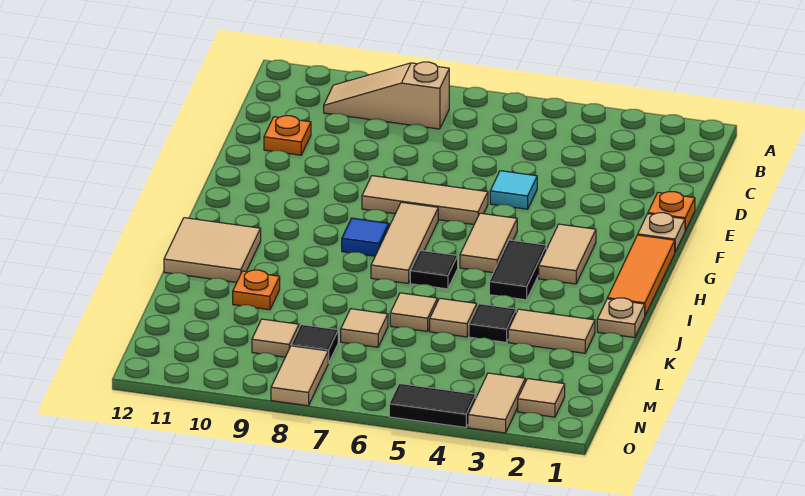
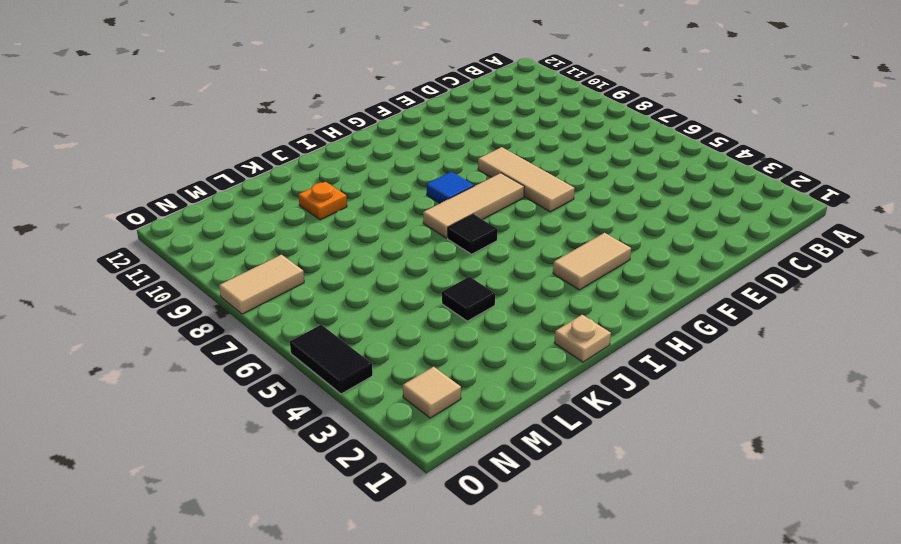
none -> tan 1x3 slope [324,62,449,129]
none -> orange 1x1 plate [264,116,311,155]
none -> orange 1x1 plate [648,192,695,231]

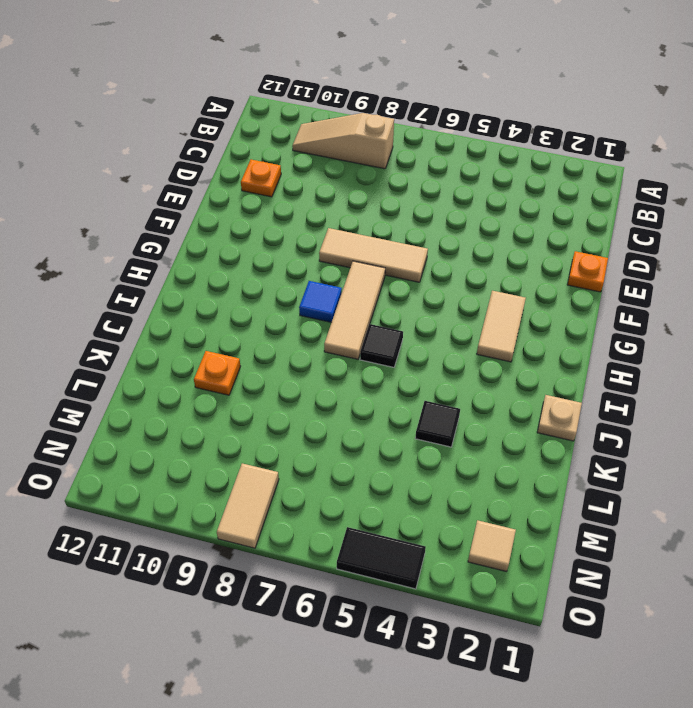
none -> cyan 1x1 tile [490,171,537,209]
none -> tan 1x1 plate [638,213,685,252]
none -> orange 1x3 tile [607,235,675,315]

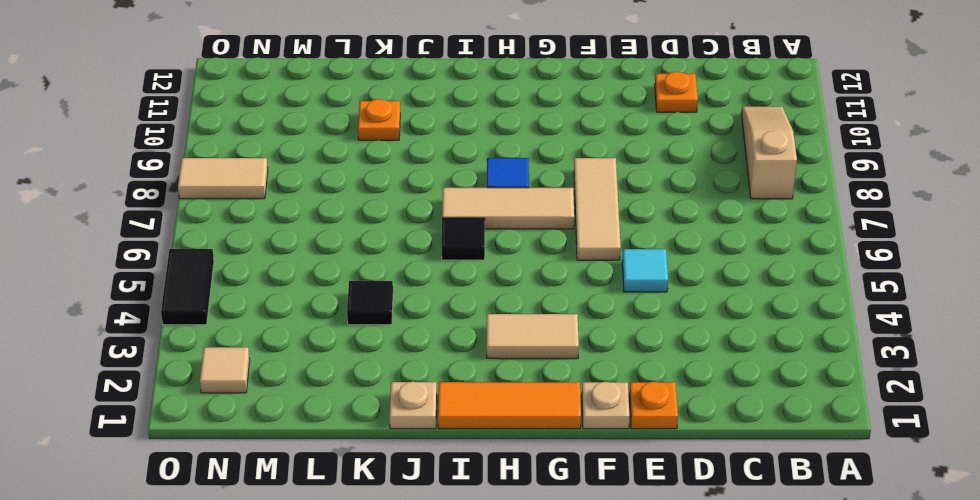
none -> tan 1x2 tile [460,213,517,273]
none -> black 1x2 tile [489,240,546,300]
none -> tan 2x2 tile [164,218,261,282]

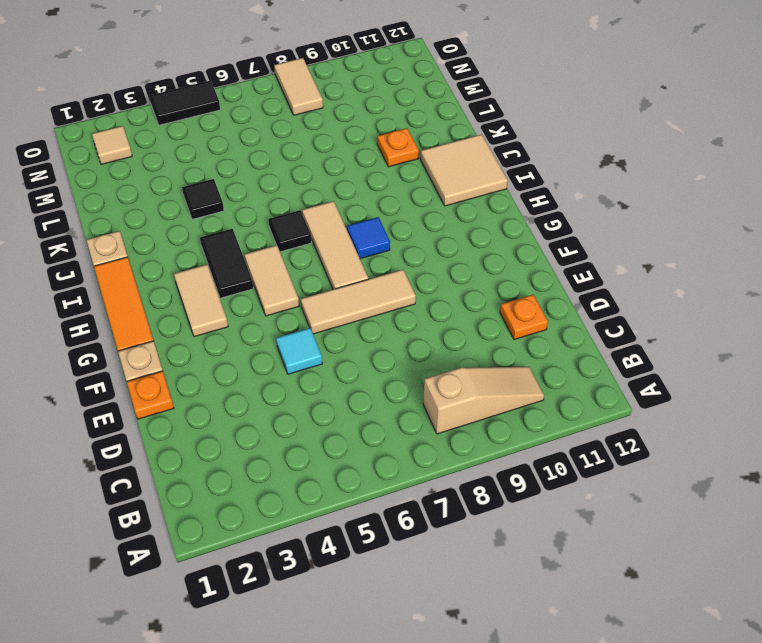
none -> tan 1x2 tile [508,309,595,353]
none -> tan 1x1 tile [430,298,477,337]
none -> tan 1x1 tile [390,293,437,332]

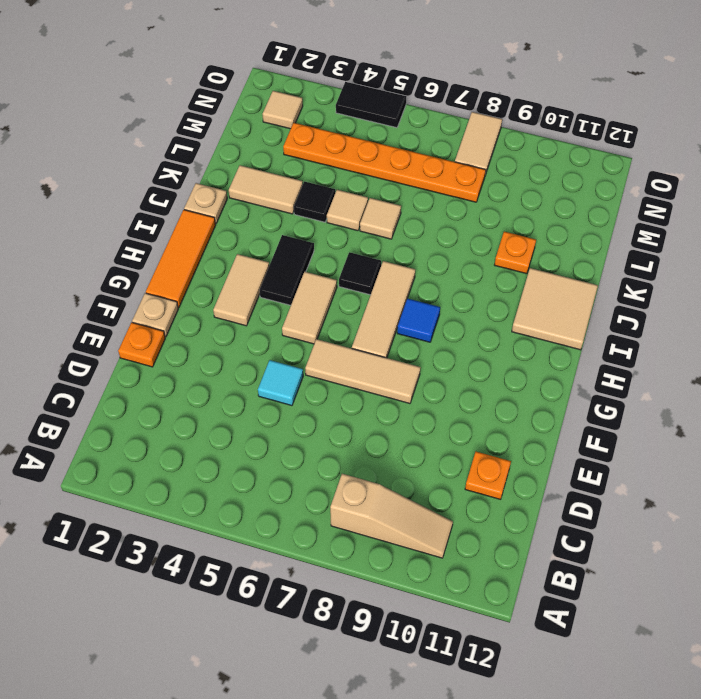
orange 1x6 plate [283,123,486,202] -> black 1x1 tile [291,325,338,363]
none -> tan 1x1 tile [341,309,388,347]
none -> tan 1x1 tile [252,319,299,357]
none -> tan 1x2 tile [468,373,525,433]

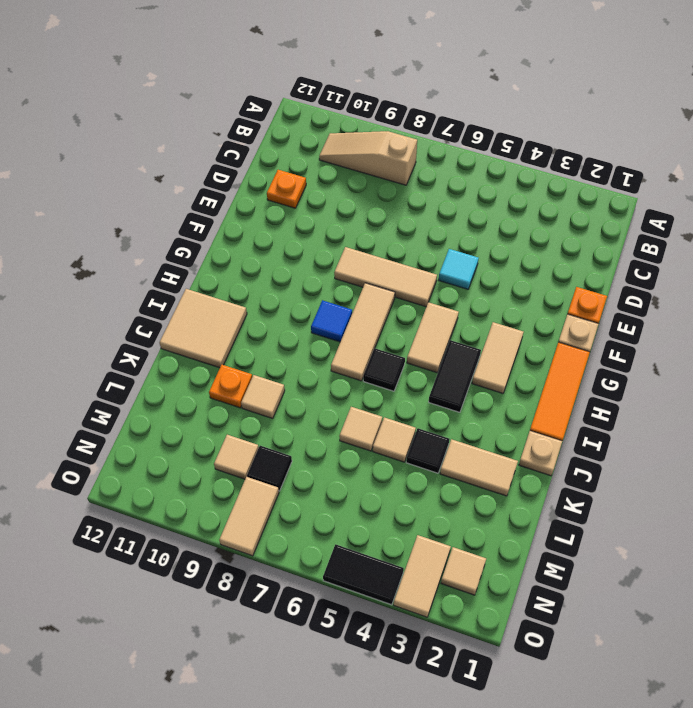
tan 1x1 tile [241,375,285,418] -> tan 1x1 tile moved to [341,309,388,347]

